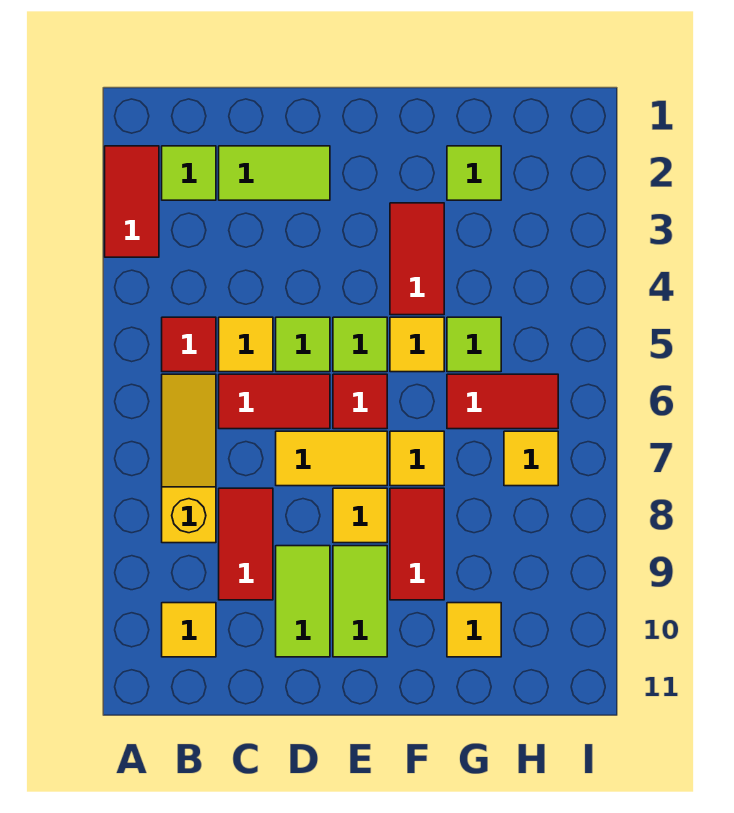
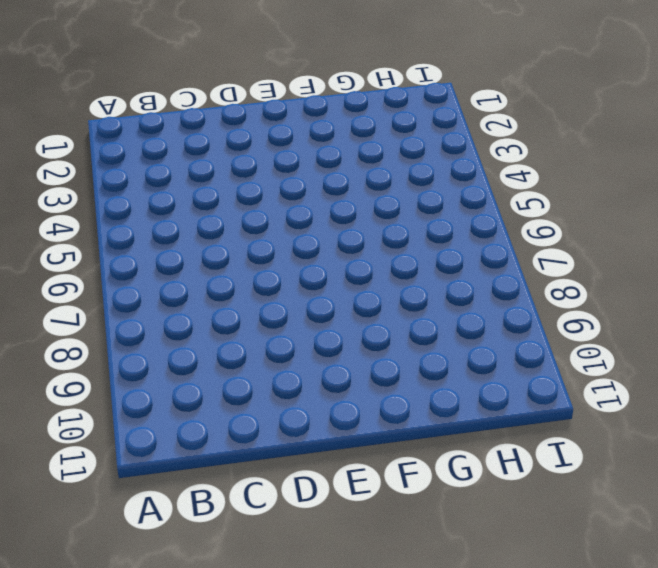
none -> red 1x2 tile [105,146,159,257]
none -> lime 1x1 tile [162,146,216,200]
none -> red 1x1 tile [162,317,216,372]

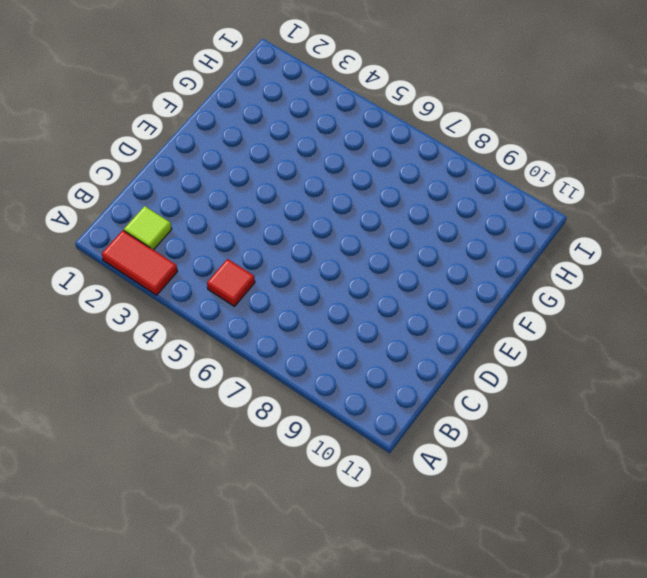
none -> yellow 1x3 slope [162,374,216,543]
none -> yellow 1x1 tile [162,603,216,657]
none -> lime 1x2 tile [219,146,330,200]

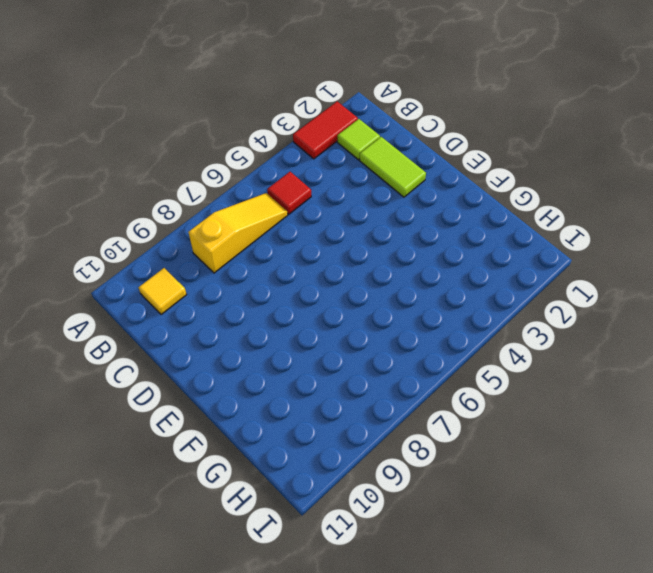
none -> yellow 1x1 tile [219,317,273,372]
none -> red 1x2 tile [219,374,330,429]
none -> red 1x2 tile [219,488,273,600]

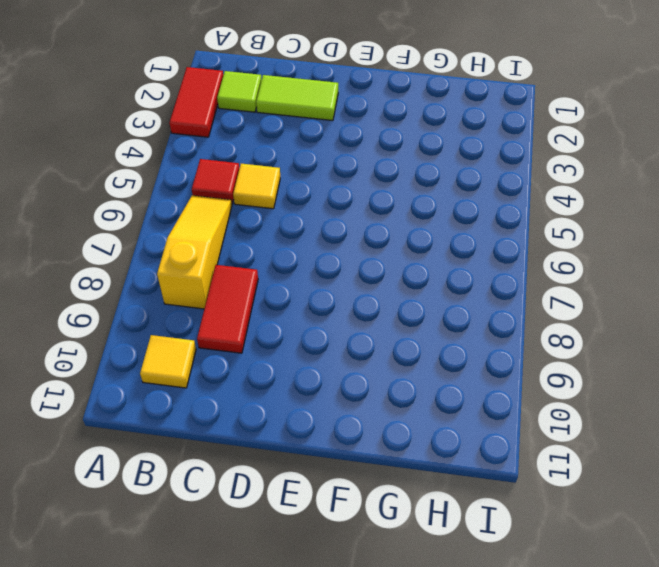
none -> red 1x2 tile [219,374,330,429]
none -> lime 1x1 tile [276,317,330,372]
none -> yellow 1x2 tile [276,431,387,486]

